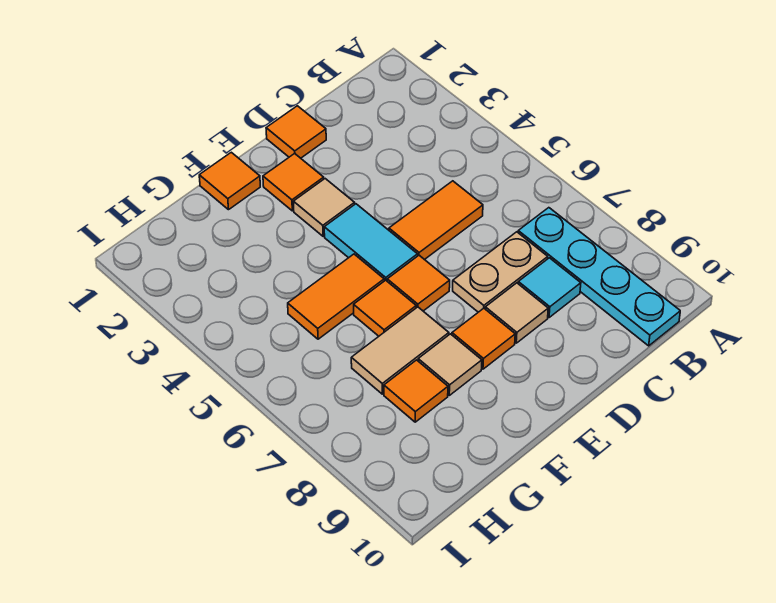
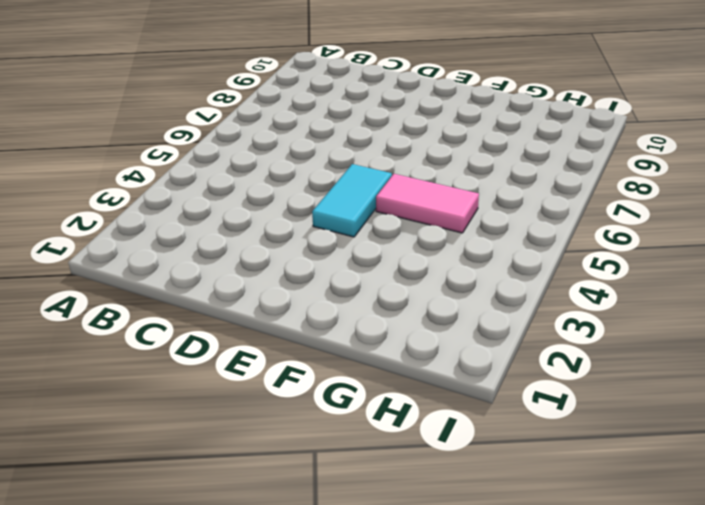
pink 1x2 tile [376,174,479,233] -> orange 1x2 tile [288,254,384,339]
none -> cyan 1x4 plate [518,208,680,346]
none -> orange 1x2 tile [389,181,483,260]
none -> tan 1x2 plate [453,232,548,312]

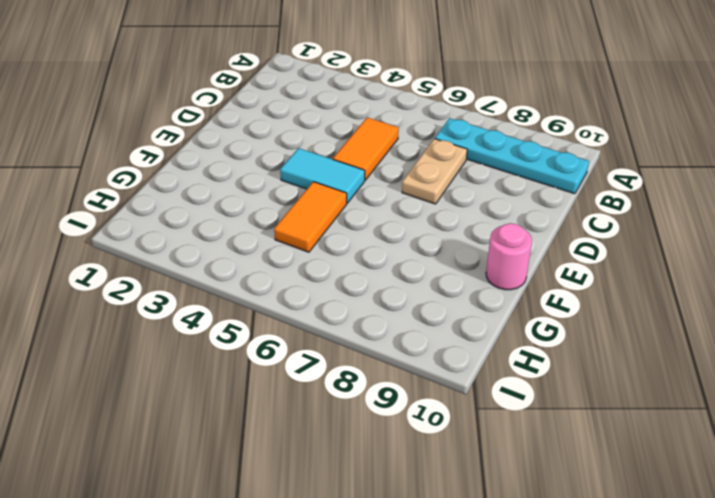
pink 1x1 round brick [486,223,532,290] -> none
none -> cyan 1x1 tile [518,258,581,318]
none -> orange 1x1 tile [266,106,326,158]
none -> tan 1x1 tile [485,283,548,343]

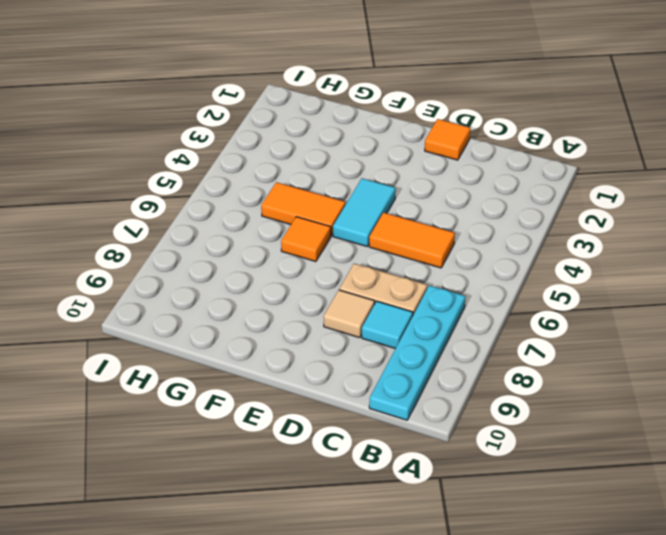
none -> orange 1x1 tile [263,154,324,211]
none -> tan 1x1 tile [293,179,355,236]
none -> orange 1x1 tile [387,255,450,311]

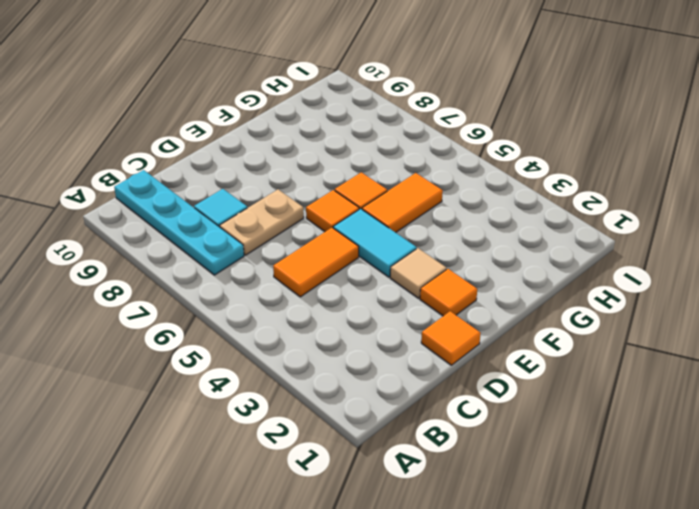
none -> tan 1x1 tile [485,283,548,343]
none -> orange 1x1 tile [452,308,515,369]
none -> orange 1x1 tile [199,152,260,210]

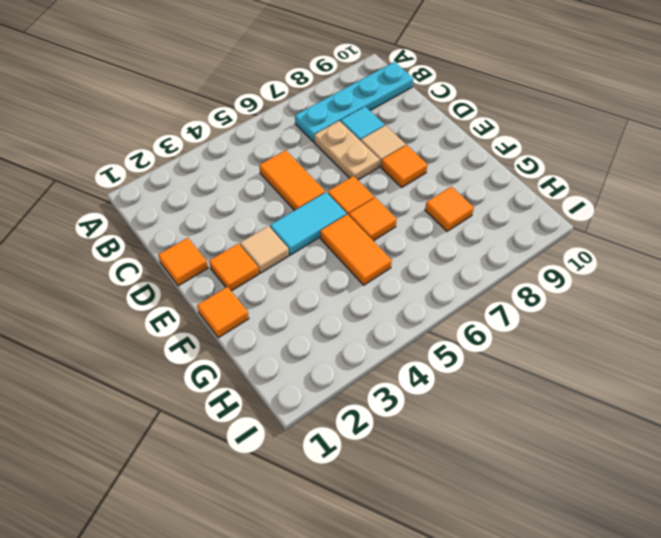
none -> tan 1x2 tile [351,307,449,394]
none -> tan 1x1 tile [418,334,482,395]

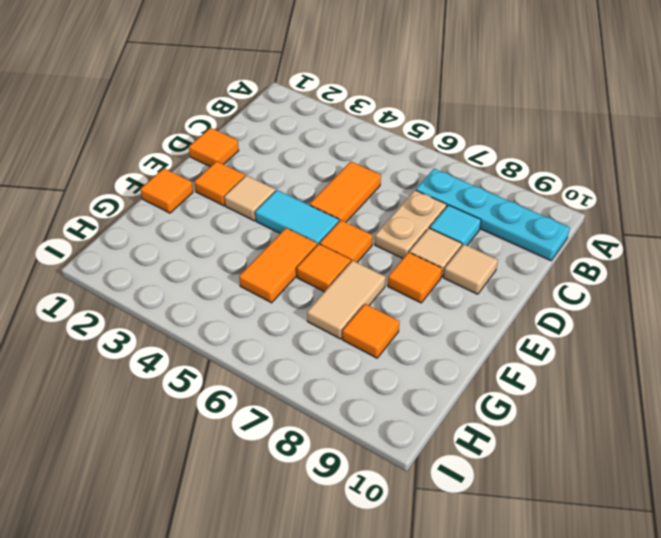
tan 1x1 tile [444,244,498,294] -> tan 1x1 tile moved to [418,334,482,395]

